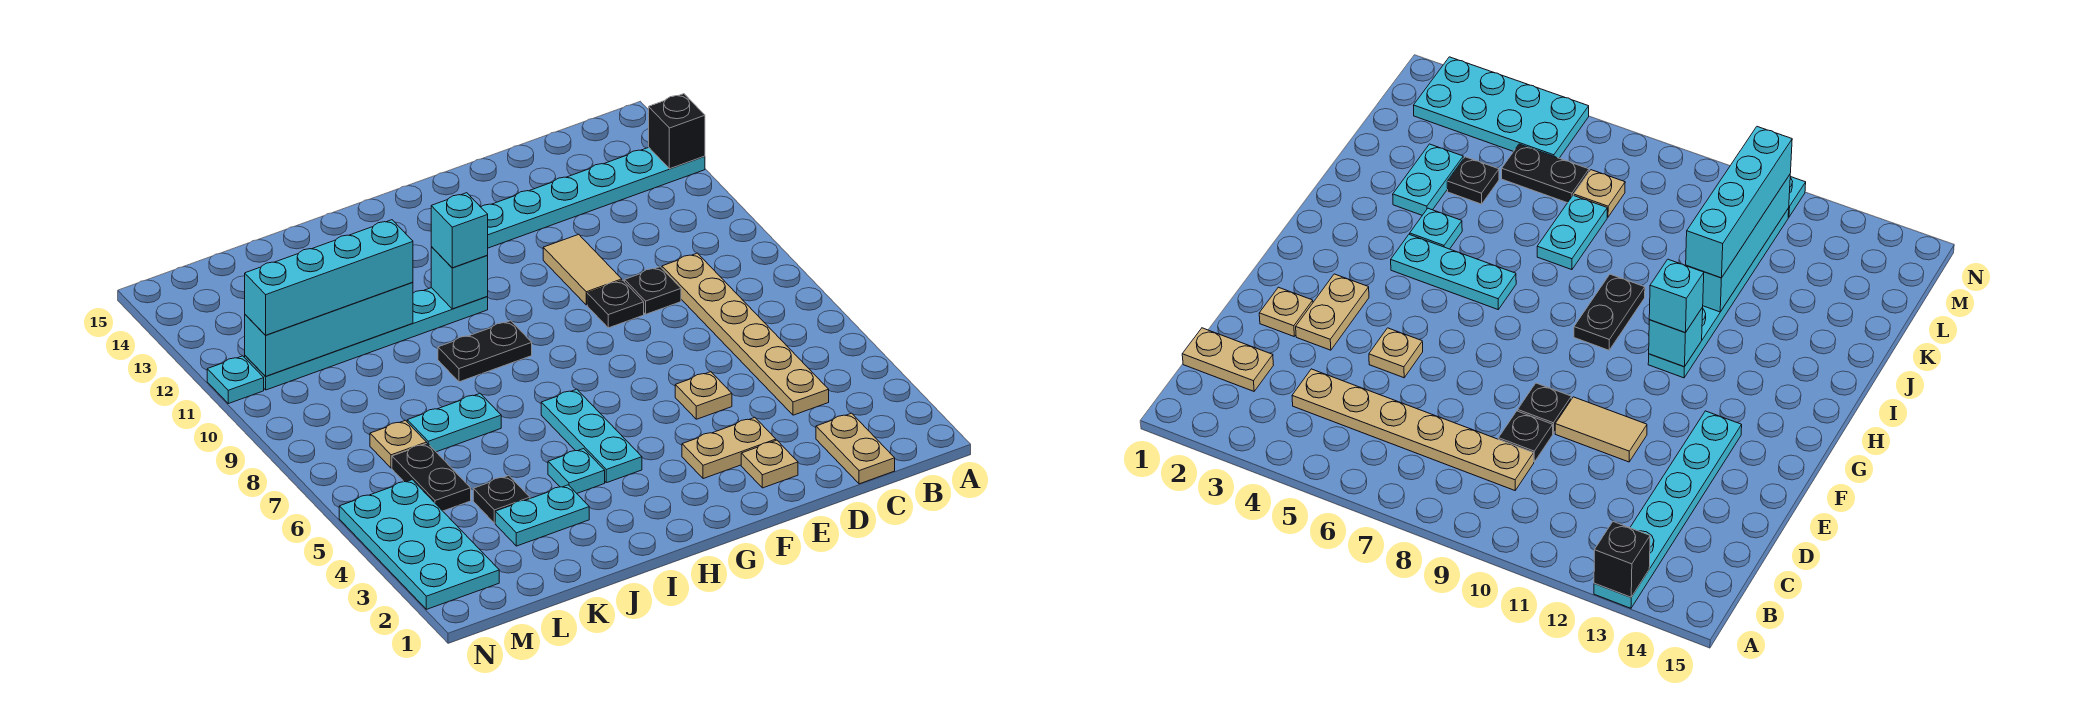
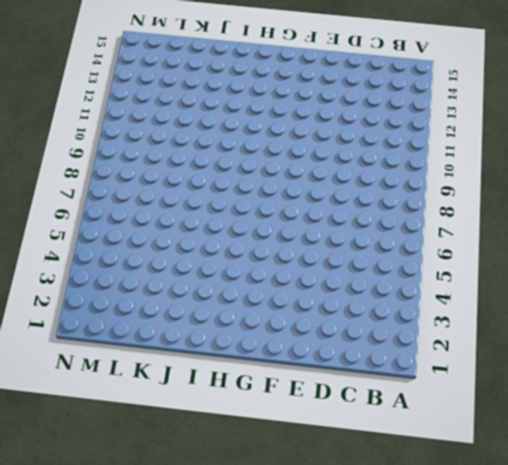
none -> cyan 1x6 plate [481,148,705,248]
none -> tan 1x2 plate [816,413,895,484]
none -> tan 1x6 plate [662,253,829,415]

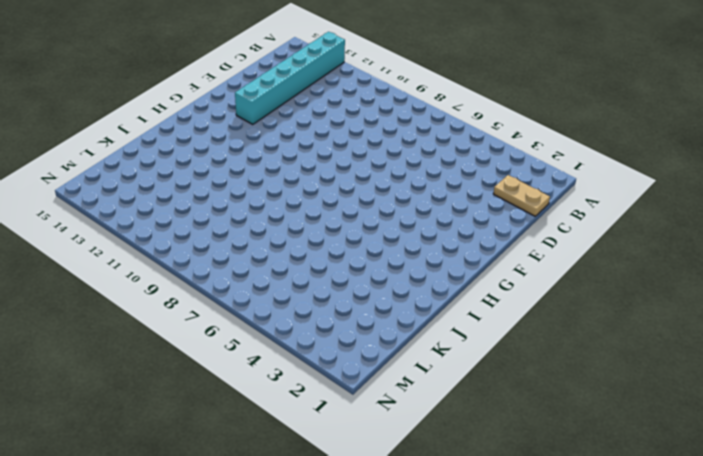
cyan 1x6 brick [235,32,345,124] -> cyan 1x6 plate [481,148,705,248]
none -> tan 1x6 plate [662,253,829,415]
none -> black 1x1 plate [625,267,681,314]
none -> tan 1x1 plate [741,440,798,488]

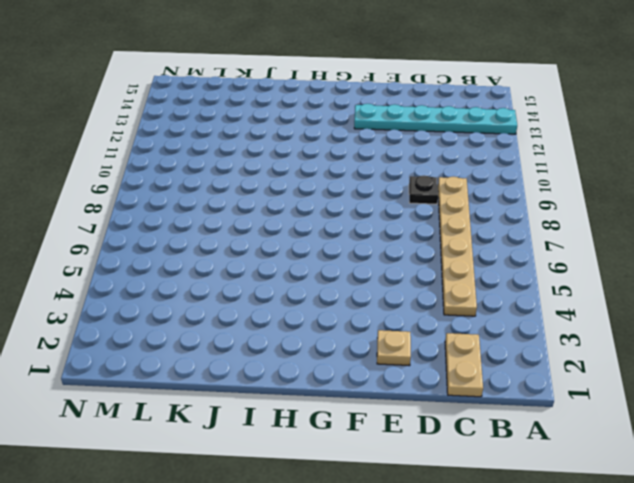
none -> tan 1x2 plate [682,417,776,479]
none -> tan 1x1 plate [675,372,732,419]
none -> black 1x1 plate [587,280,644,328]

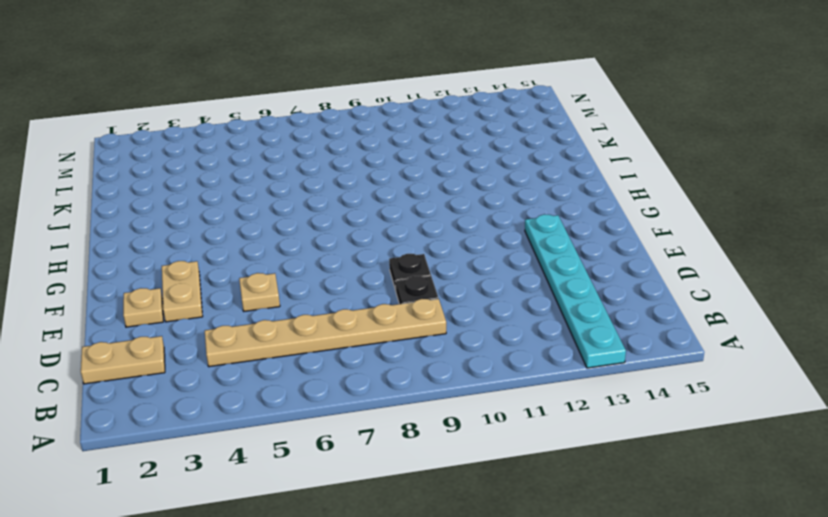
none -> tan 1x2 tile [543,234,622,305]
none -> cyan 1x3 plate [541,389,642,483]
none -> black 1x2 plate [438,321,532,382]

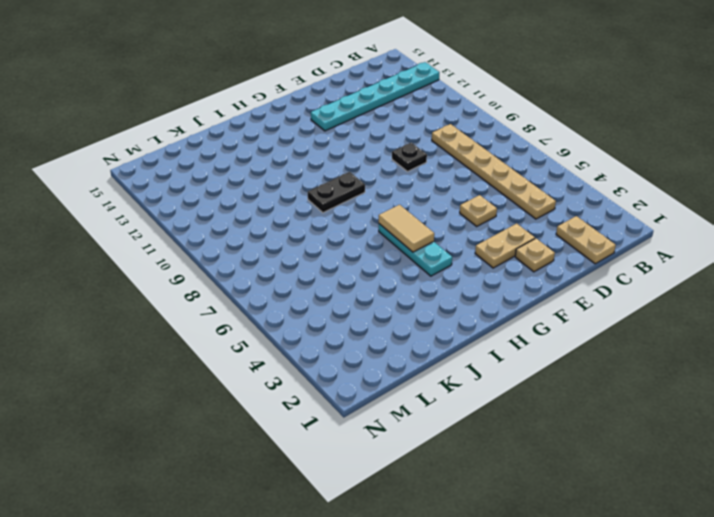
tan 1x2 tile [379,205,434,252] -> tan 1x2 tile moved to [543,234,622,305]
none -> black 1x1 plate [625,267,681,314]
none -> cyan 1x6 plate [245,288,488,390]
none -> cyan 1x1 plate [548,449,605,493]

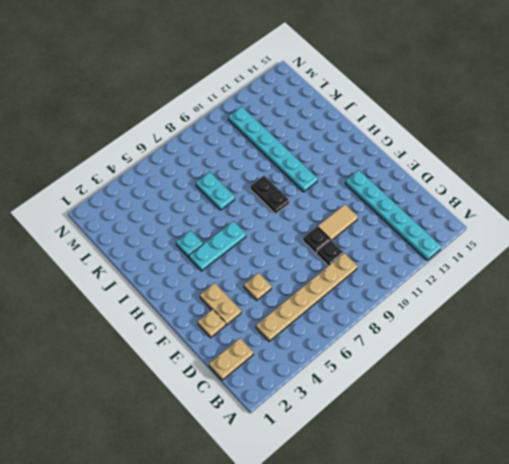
none -> cyan 1x2 plate [495,485,589,546]
none -> black 1x1 plate [473,475,530,523]
none -> black 1x2 plate [392,443,471,511]

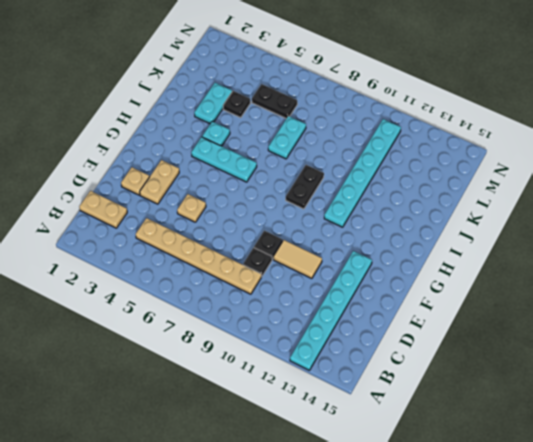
none -> tan 1x1 plate [370,420,427,468]
none -> cyan 2x4 plate [339,480,499,609]
none -> cyan 1x1 plate [207,356,264,404]

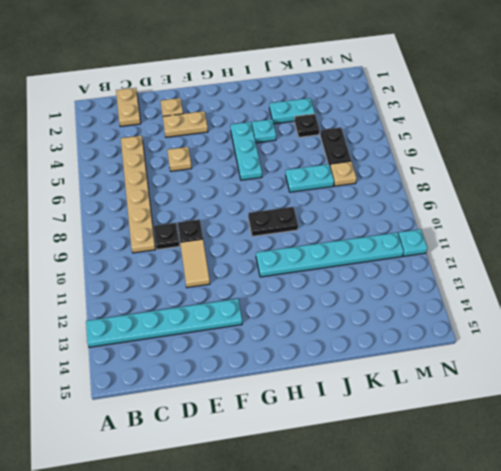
none -> cyan 2x4 plate [339,480,499,609]
none -> black 1x1 brick [649,94,705,169]
none -> cyan 1x1 brick [431,247,488,309]

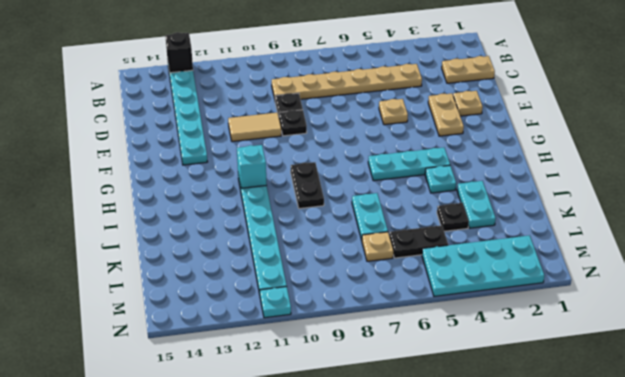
none -> cyan 1x4 brick [245,282,413,376]
none -> cyan 1x1 brick [431,193,488,268]
none -> cyan 1x4 brick [245,220,413,335]

